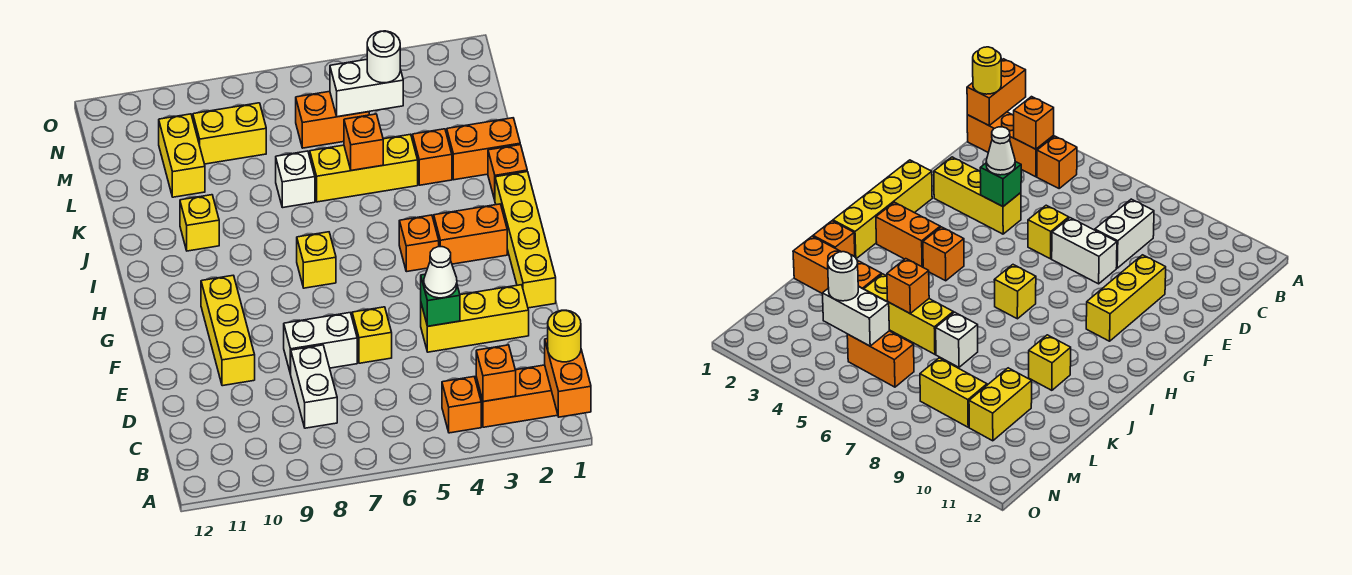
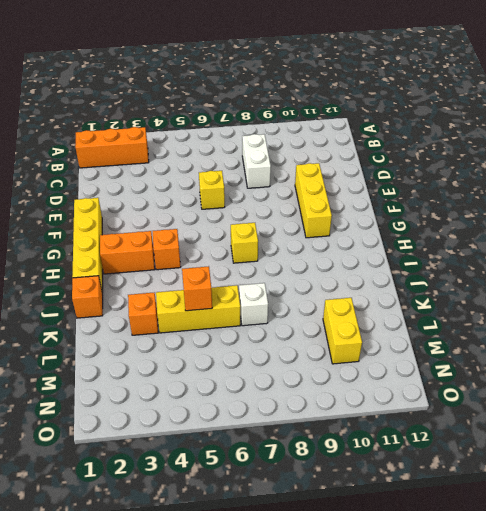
none -> orange 1x1 brick [442,377,481,433]
none -> yellow 1x3 brick [421,285,529,352]
none -> white 1x2 brick [284,313,357,374]

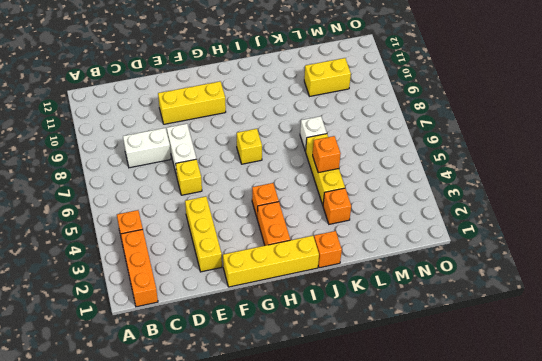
none -> yellow 1x1 brick [180,195,219,251]
none -> orange 1x2 brick [447,118,520,180]
none -> orange 1x2 brick [296,91,369,148]

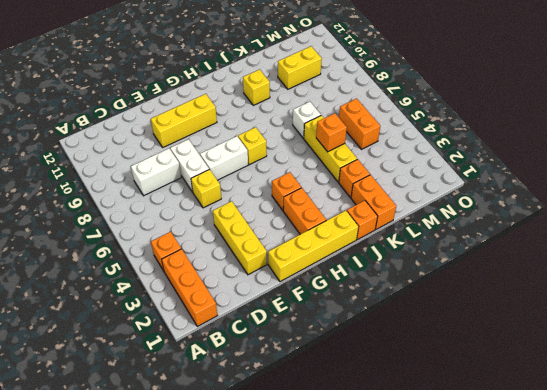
white 1x2 brick [200,136,248,180] -> white 1x2 brick turned to [330,60,403,117]
none -> yellow 1x2 brick [193,103,266,164]
none -> orange 1x2 brick [545,339,591,417]
none -> orange 1x1 brick [476,345,516,402]

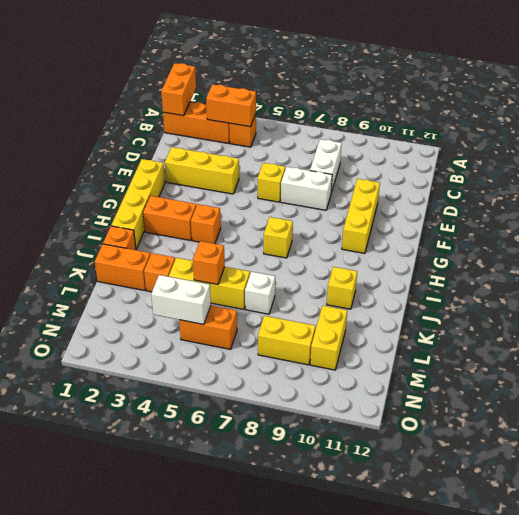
orange 1x2 brick [206,84,256,127] -> orange 1x1 brick [476,345,516,402]
none -> green 1x1 brick [421,274,460,326]
none -> yellow 1x1 round brick [548,310,581,362]
none -> white 1x1 cone [424,247,457,298]

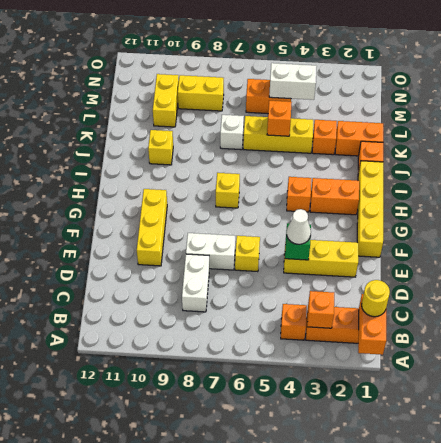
none -> white 1x1 round brick [367,31,400,83]

